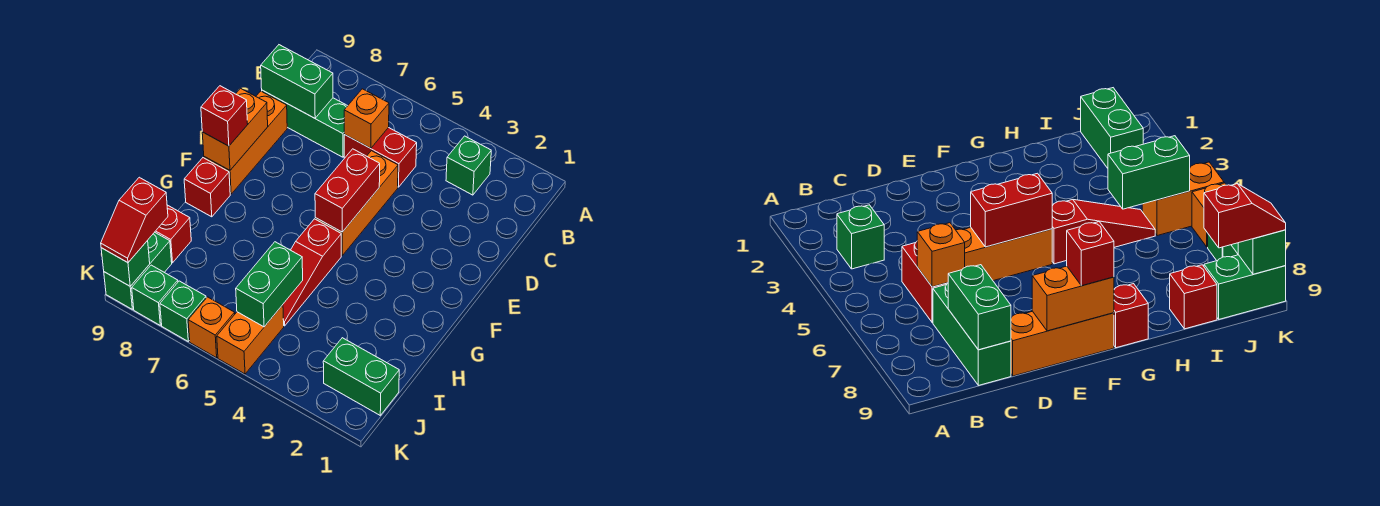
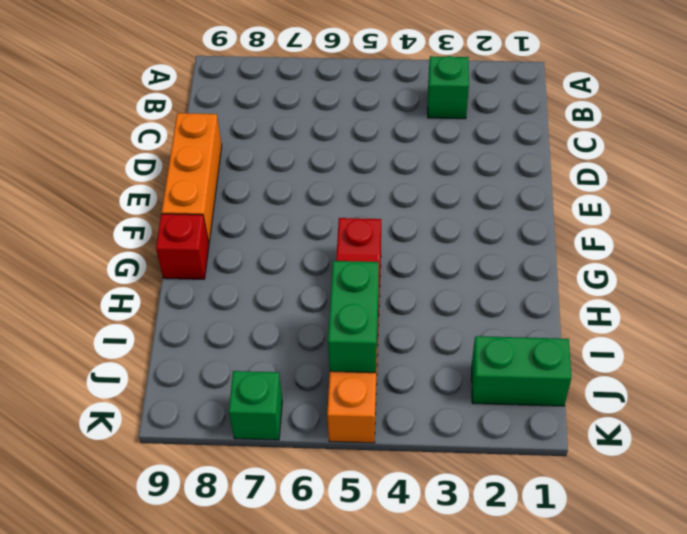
none -> red 1x2 brick [344,127,417,187]
none -> green 1x3 brick [262,90,347,157]
none -> orange 1x3 brick [315,151,398,255]

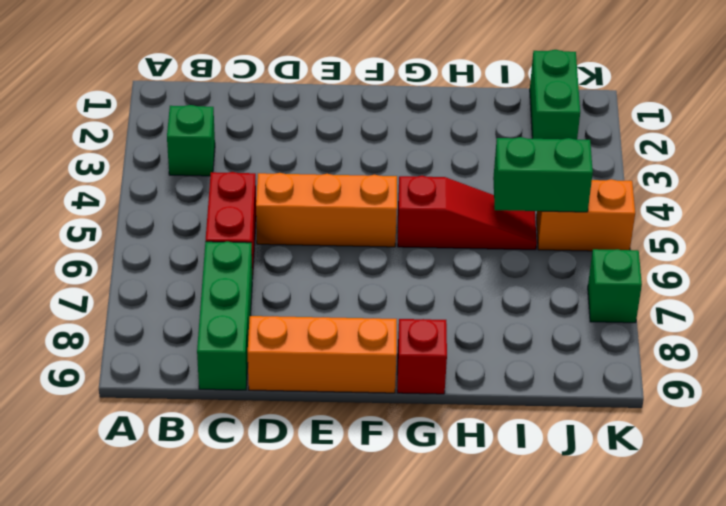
none -> red 1x1 brick [155,205,191,263]
none -> green 1x2 brick [104,232,172,309]
none -> orange 1x1 brick [188,297,235,358]

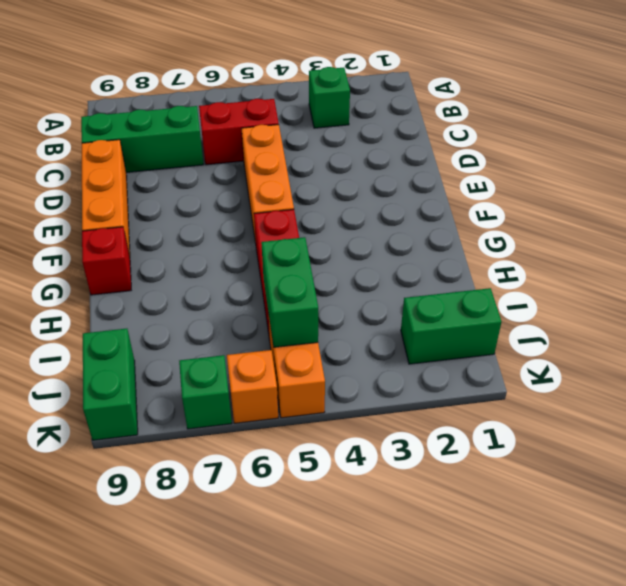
none -> red 1x1 brick [155,205,191,263]
none -> green 1x1 brick [132,265,178,325]
none -> orange 1x1 brick [344,89,389,148]

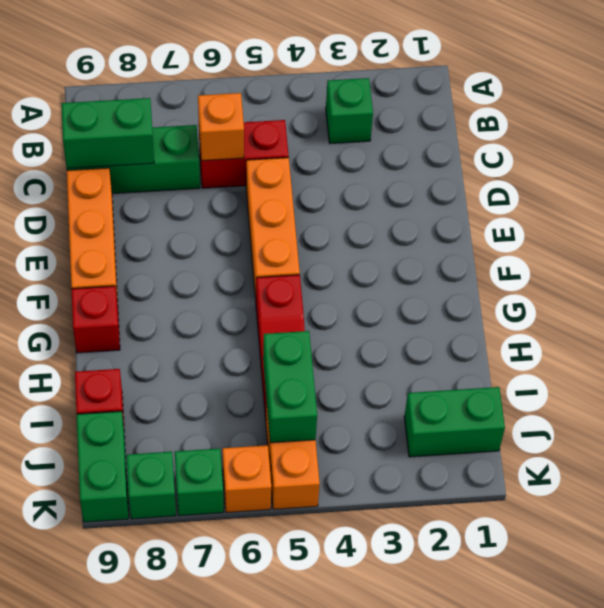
none -> red 1x2 brick [315,149,380,232]
none -> orange 1x2 brick [202,88,268,170]
none -> green 1x1 brick [101,241,150,286]

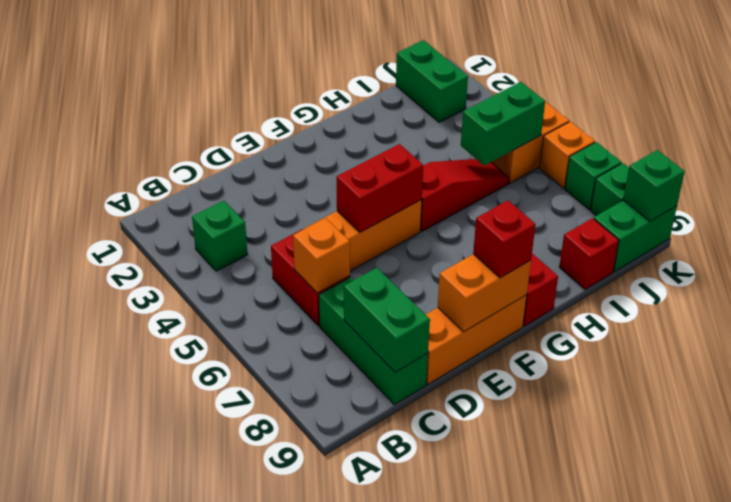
none -> red 1x2 slope [101,177,168,263]

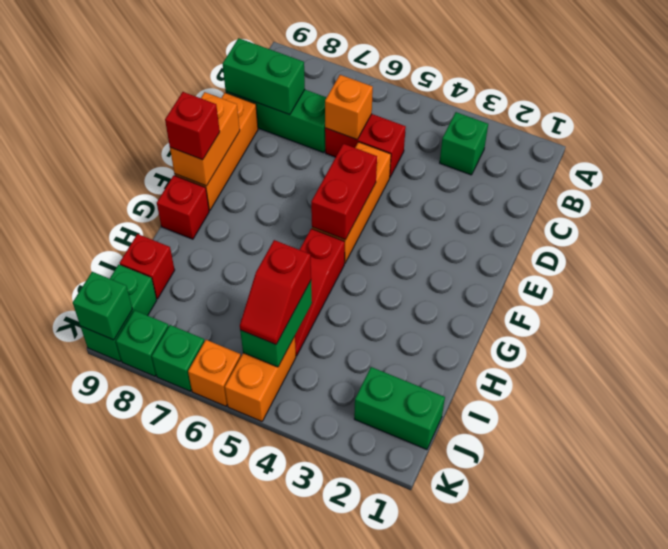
red 1x2 slope [240,240,311,344] -> red 1x2 slope moved to [101,177,168,263]

